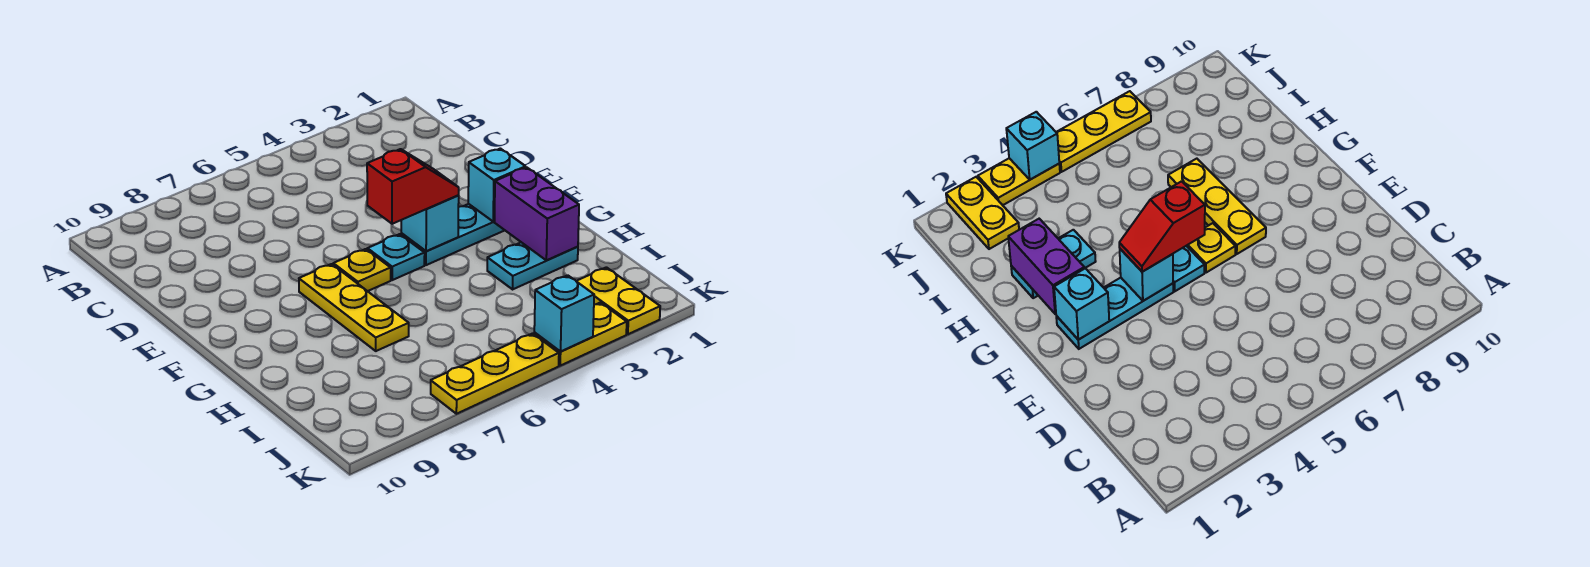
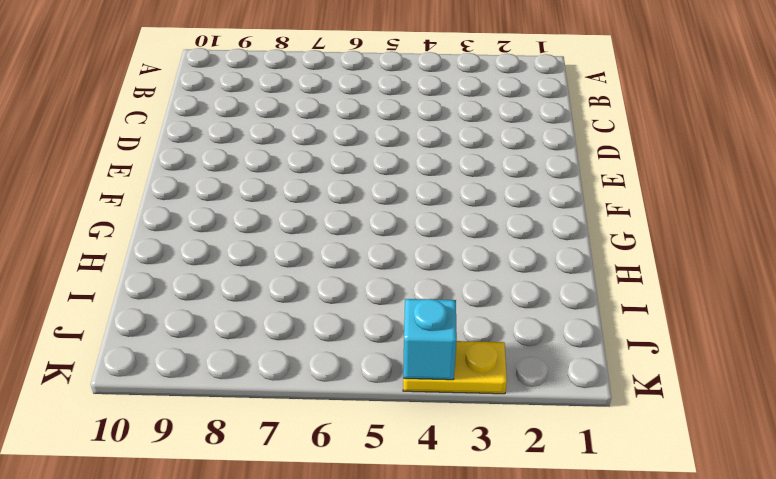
none -> cyan 1x3 plate [401,204,505,265]
none -> cyan 1x1 plate [367,234,425,280]
none -> yellow 1x1 plate [333,249,391,291]

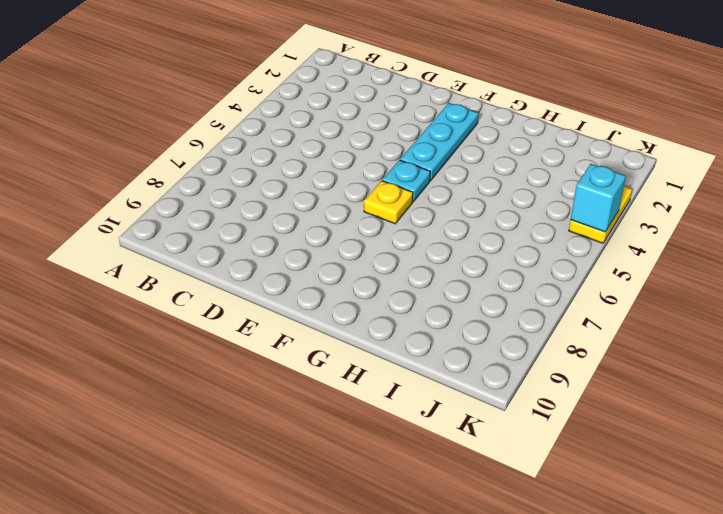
none -> yellow 1x3 plate [299,264,409,351]
none -> cyan 1x2 plate [487,242,578,289]
none -> yellow 1x2 plate [576,267,660,334]

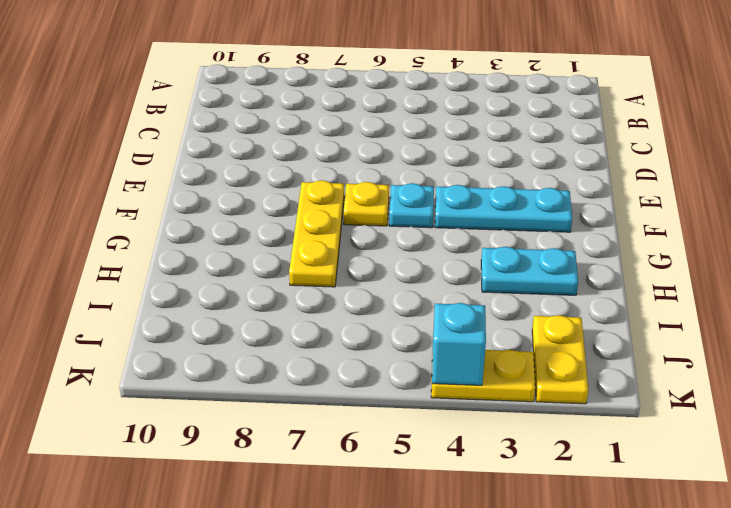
none -> yellow 1x3 plate [431,333,559,414]
none -> cyan 1x1 brick [468,148,525,221]
none -> cyan 1x1 brick [401,196,459,251]

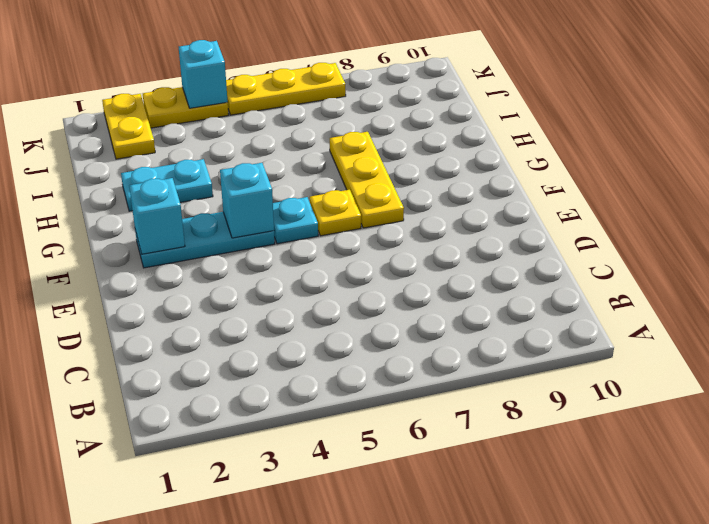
none -> purple 1x2 brick [494,167,579,260]
none -> red 1x2 slope [367,149,459,224]

